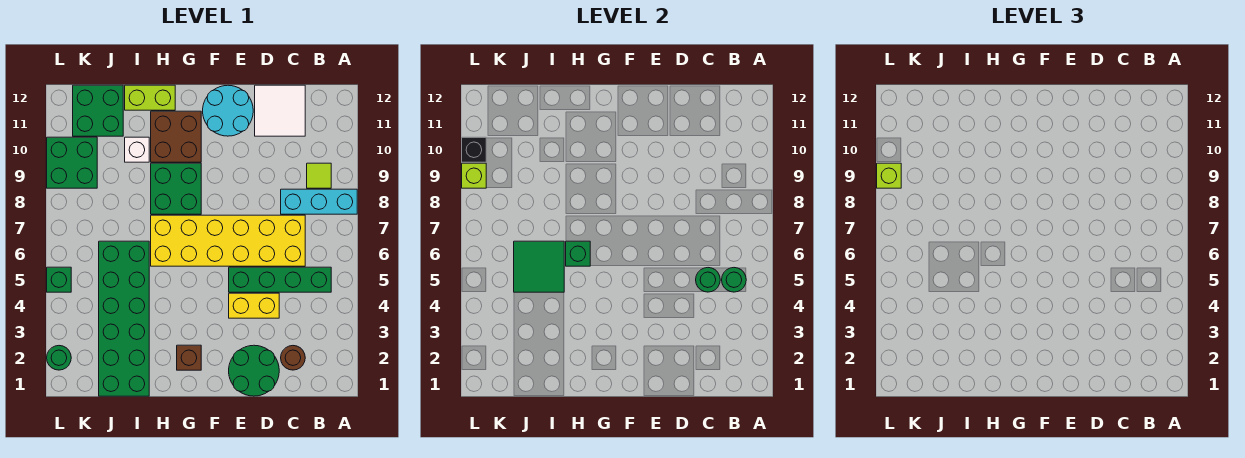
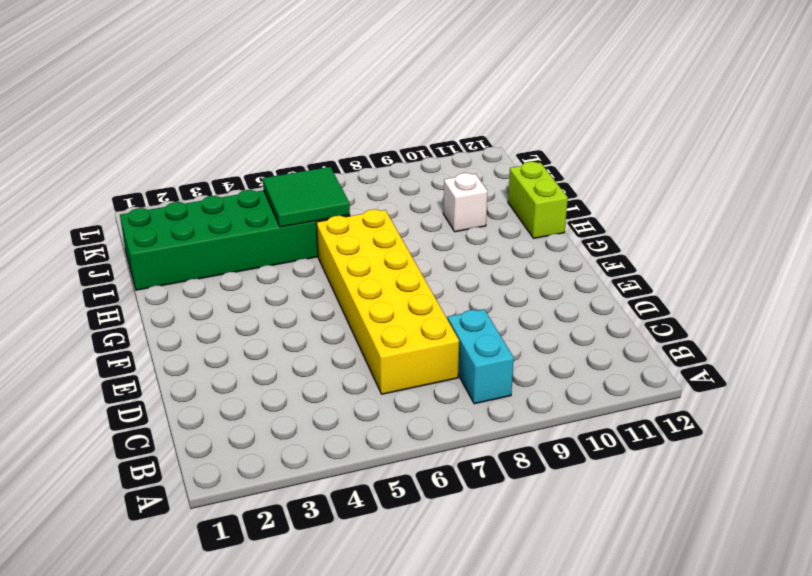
cyan 1x2 brick [448,309,514,404] -> cyan 1x3 brick [281,189,357,214]
none -> green 1x4 brick [229,267,331,292]
none -> lime 1x1 tile [307,163,331,188]
none -> brown 1x1 round brick [281,346,305,370]

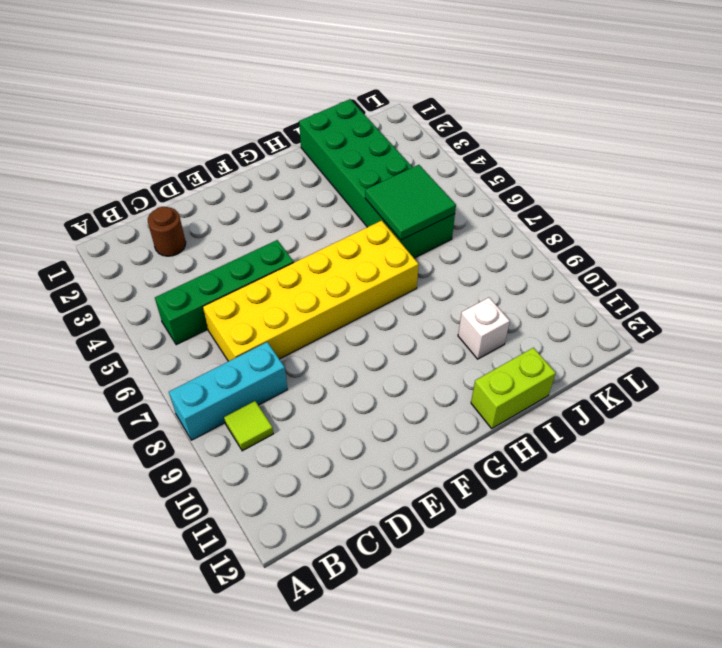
none -> white 2x2 tile [255,85,305,136]
none -> green 2x2 round brick [229,345,279,396]
none -> yellow 1x2 brick [229,293,279,318]

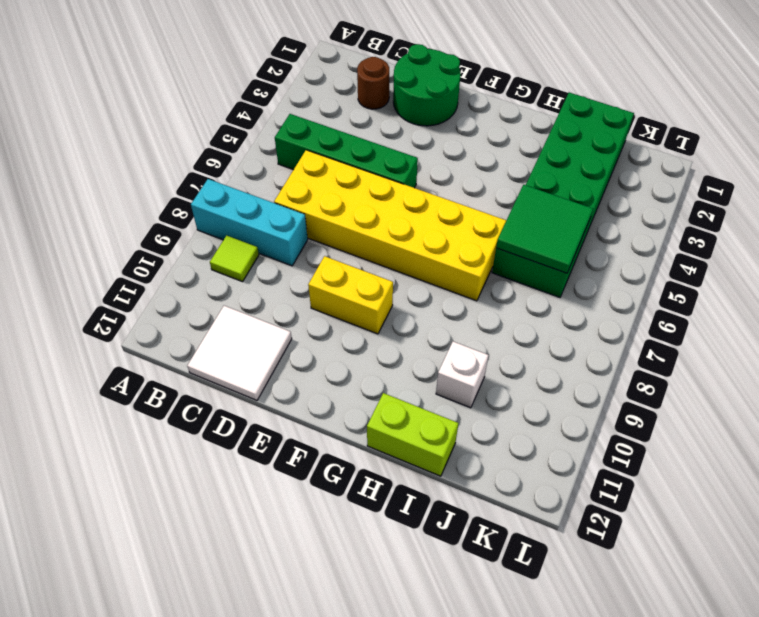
yellow 1x2 brick [308,256,393,334] -> yellow 1x2 brick moved to [229,293,279,318]
none -> cyan 2x2 round brick [203,85,253,136]
none -> brown 1x1 brick [177,345,201,370]
none -> green 2x2 brick [151,163,201,214]

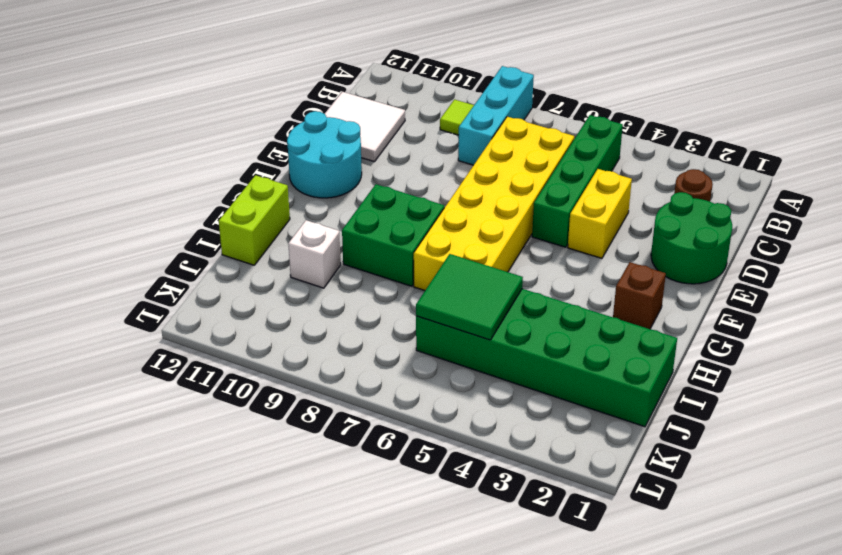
none -> brown 2x2 brick [151,111,201,162]
none -> green 2x2 brick [73,85,123,136]
none -> green 2x2 brick [47,137,97,188]

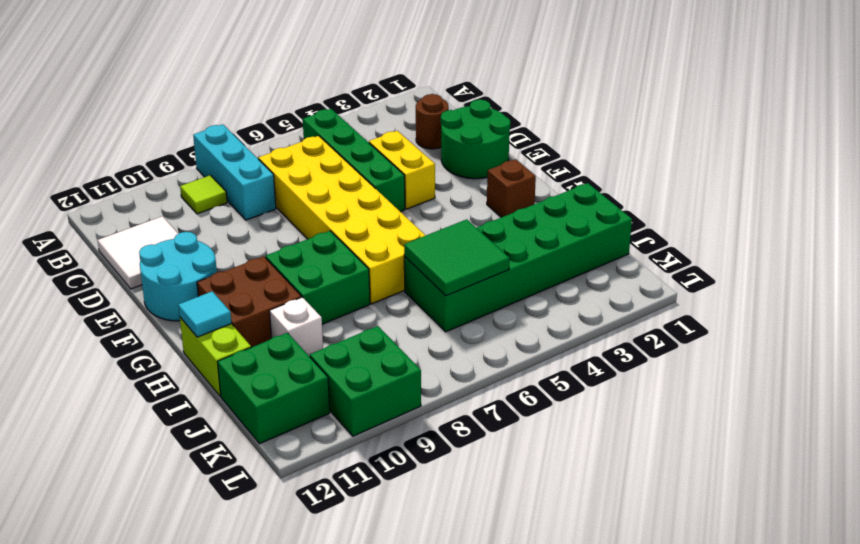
cyan 1x1 tile [178,291,232,337] -> none
none -> green 1x1 round brick [47,346,71,370]
none -> green 1x1 brick [47,267,71,292]
none -> green 1x1 round brick [722,268,746,292]

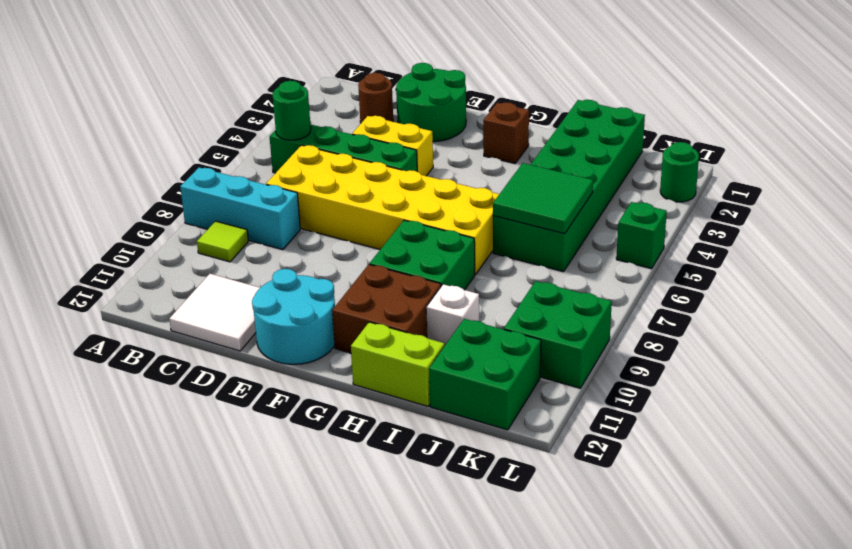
none -> green 1x1 round brick [696,268,720,292]
none -> green 1x1 brick [566,241,590,266]
none -> lime 1x1 brick [462,163,486,188]

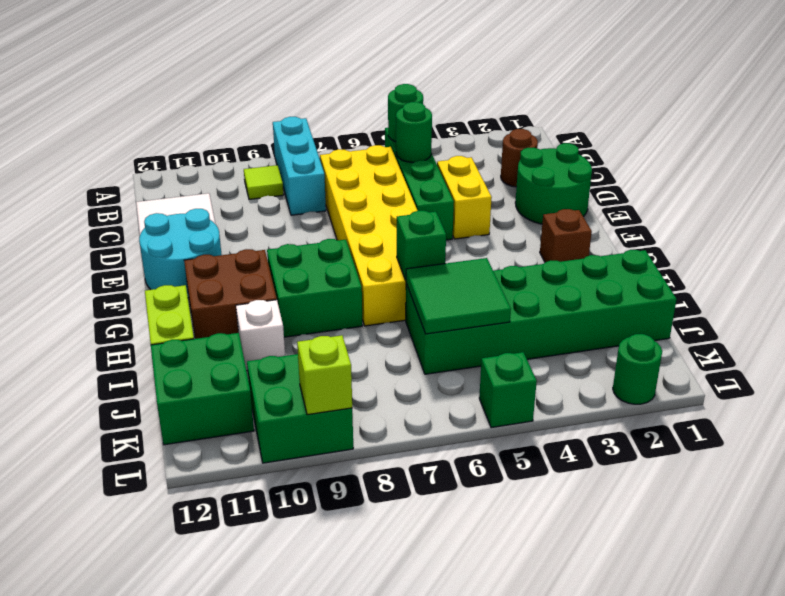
none -> black 1x1 brick [462,137,486,162]
none -> lime 1x1 brick [877,163,901,188]

